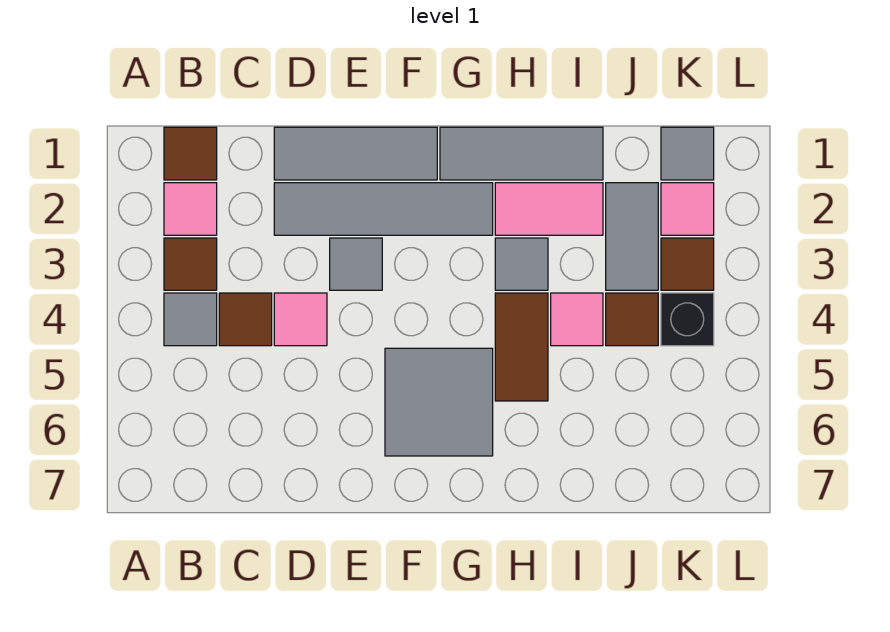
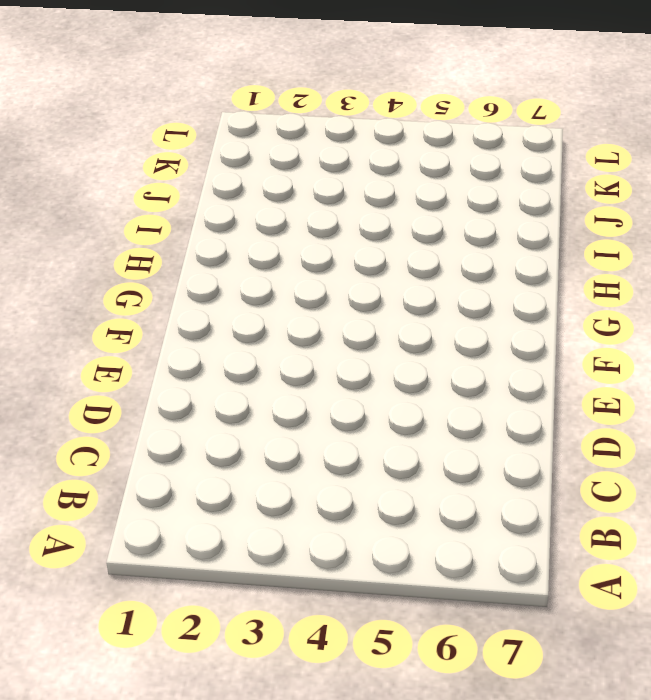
none -> brown 1x1 tile [164,127,217,180]
none -> pink 1x1 tile [164,183,217,235]
none -> brown 1x1 tile [164,238,217,290]

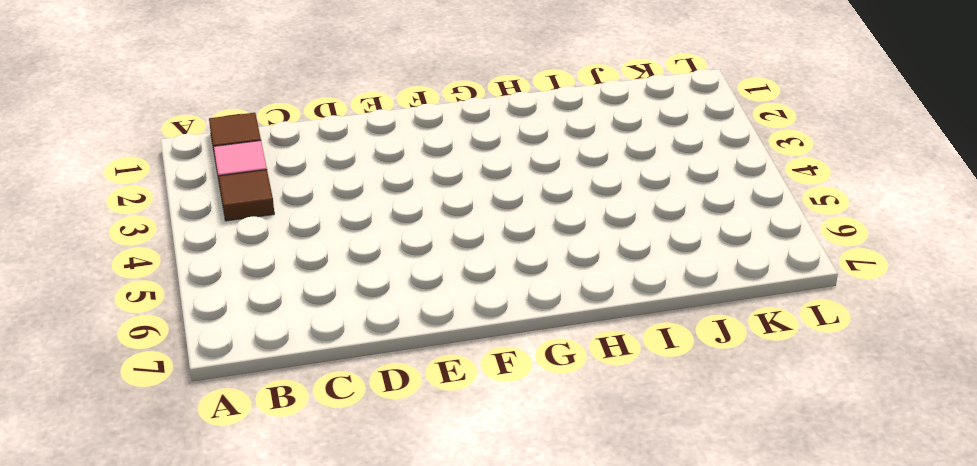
none -> grey 1x1 tile [164,293,217,346]
none -> brown 1x1 tile [219,293,272,346]
none -> grey 1x3 tile [274,127,437,180]

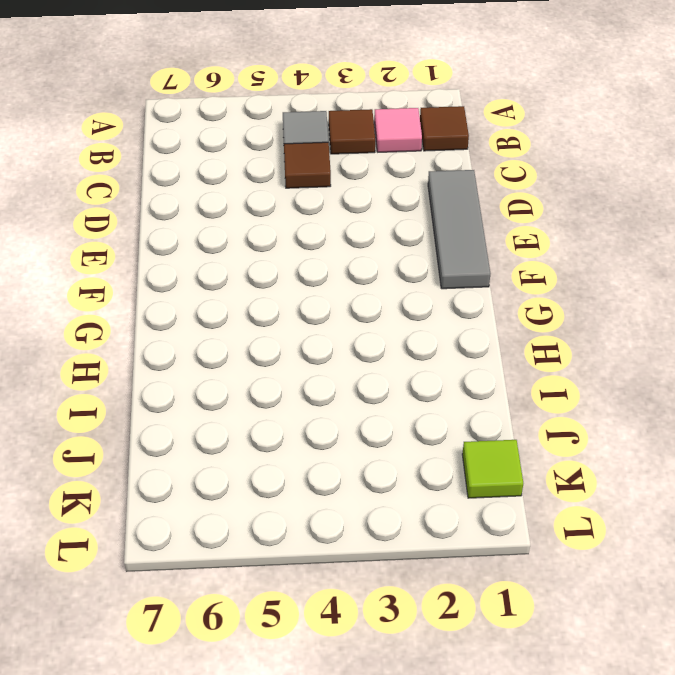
lime 1x1 tile [462,440,523,498] -> grey 1x1 tile [661,127,714,180]
none -> grey 1x4 tile [274,183,493,235]
none -> pink 1x1 tile [274,293,327,346]
none -> grey 1x1 tile [330,238,382,290]

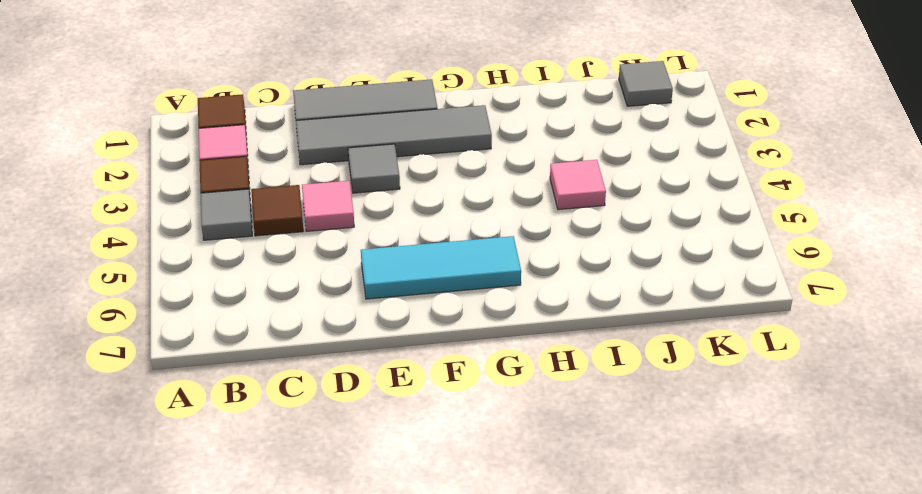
cyan 1x3 tile [361,236,521,299] -> grey 2x2 tile [385,348,493,456]
none -> grey 1x3 tile [440,127,603,180]
none -> pink 1x2 tile [495,183,603,235]
none -> grey 1x1 tile [495,238,548,290]

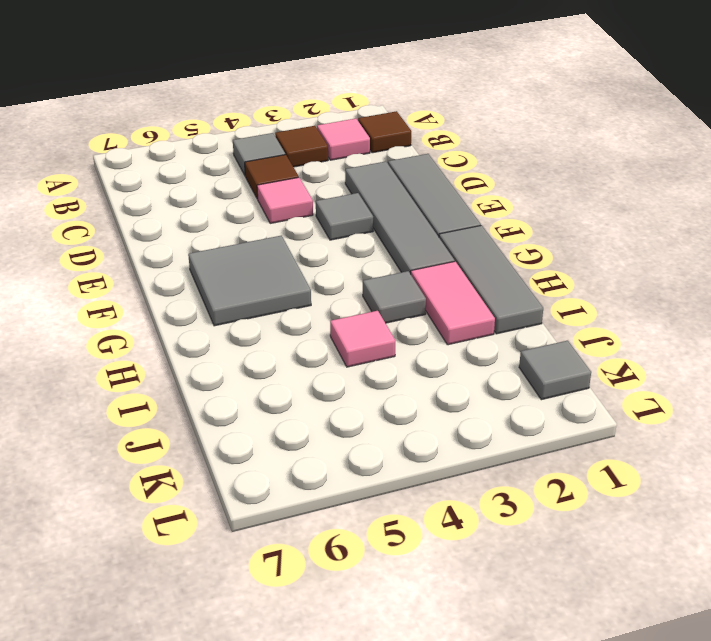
none -> brown 1x2 tile [495,293,548,401]
none -> grey 1x2 tile [606,183,658,290]
none -> brown 1x1 tile [606,293,658,346]

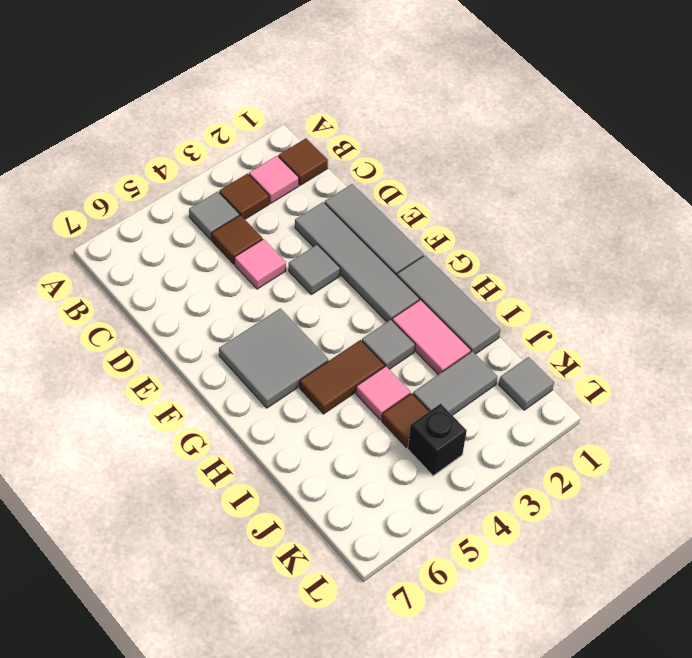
none -> pink 1x1 tile [661,183,714,235]
none -> brown 1x1 tile [661,238,714,290]

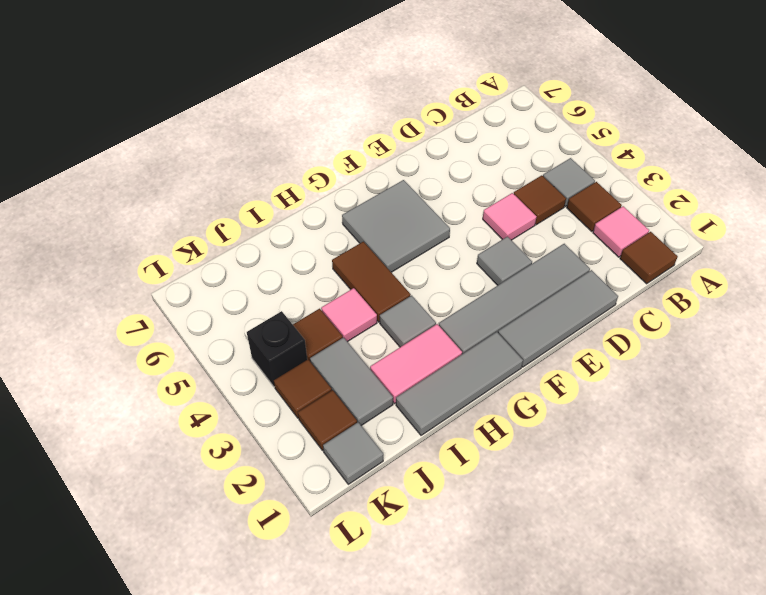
brown 1x1 tile [298,390,357,450] -> pink 1x1 tile [661,183,714,235]

